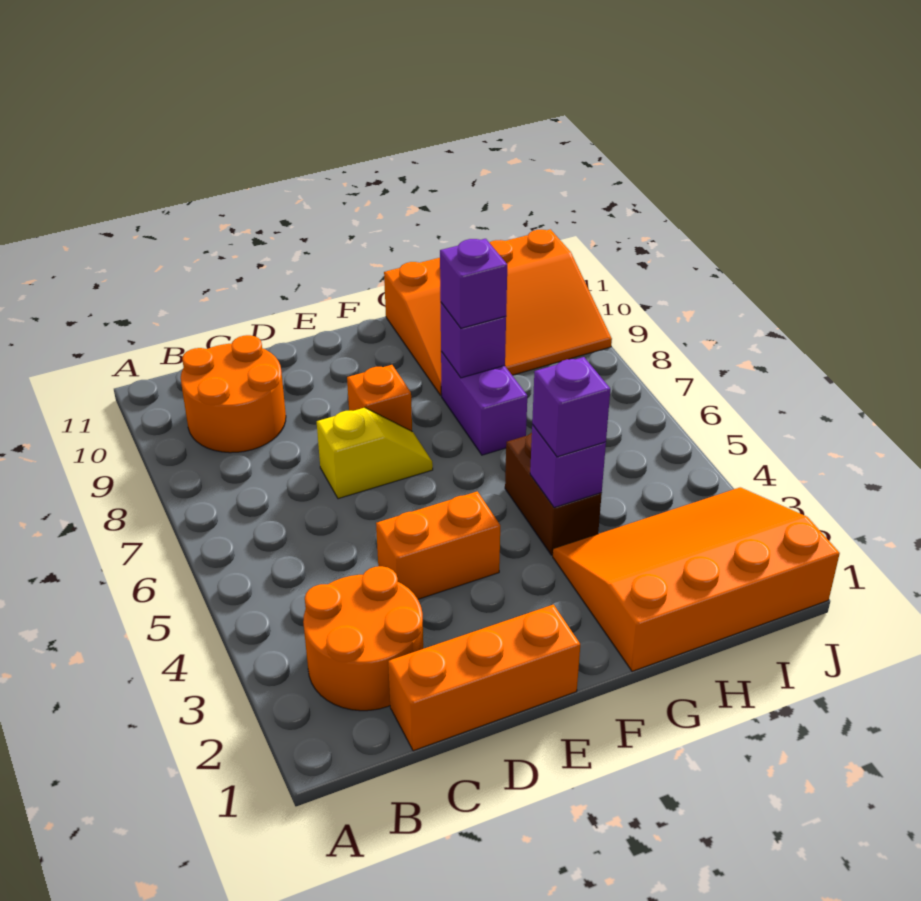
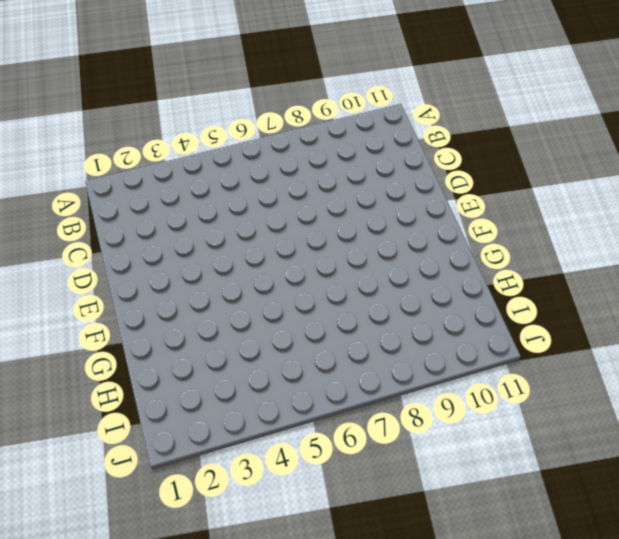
none -> orange 2x2 round brick [303,566,423,711]
none -> orange 2x2 round brick [181,335,286,453]
none -> orange 1x3 brick [388,605,580,751]

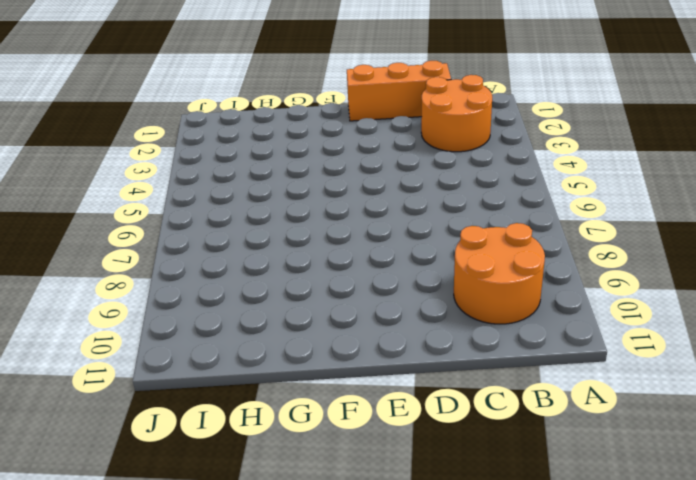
none -> orange 1x2 brick [376,491,500,599]
none -> yellow 1x2 slope [317,408,433,499]
none -> orange 1x1 brick [347,365,412,431]

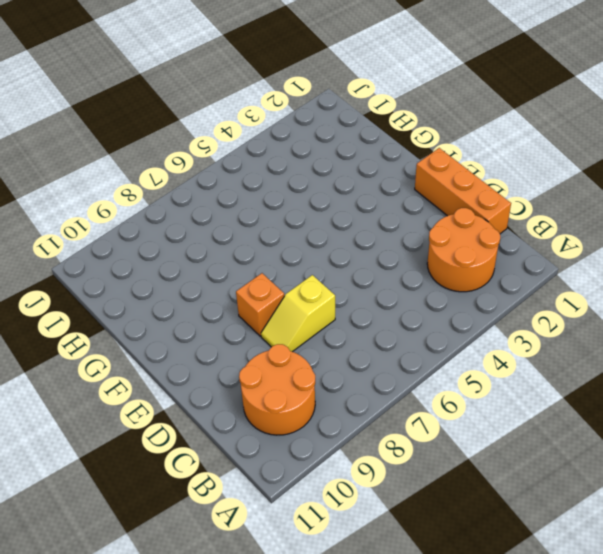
yellow 1x2 slope [261,275,335,352] -> yellow 1x2 slope turned to [317,408,433,499]
none -> orange 1x2 brick [376,491,500,599]
none -> orange 3x4 slope [553,487,840,671]
none -> brown 1x2 brick [505,433,602,555]

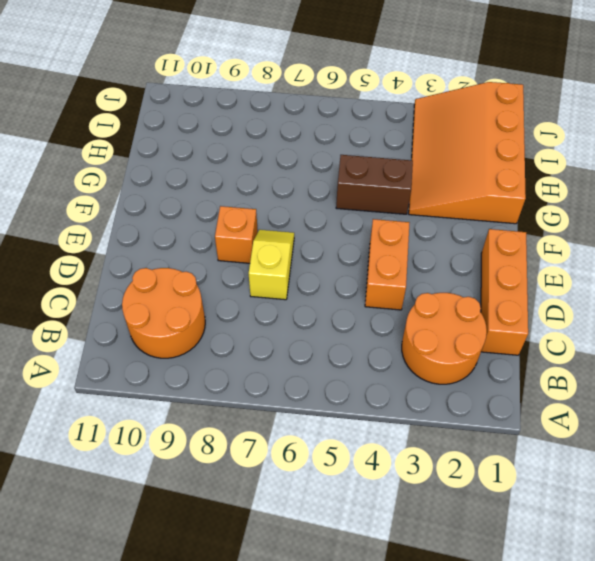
none -> purple 1x2 brick [441,351,527,455]
none -> orange 3x4 slope [384,229,612,396]
none -> purple 1x1 brick [530,424,606,508]

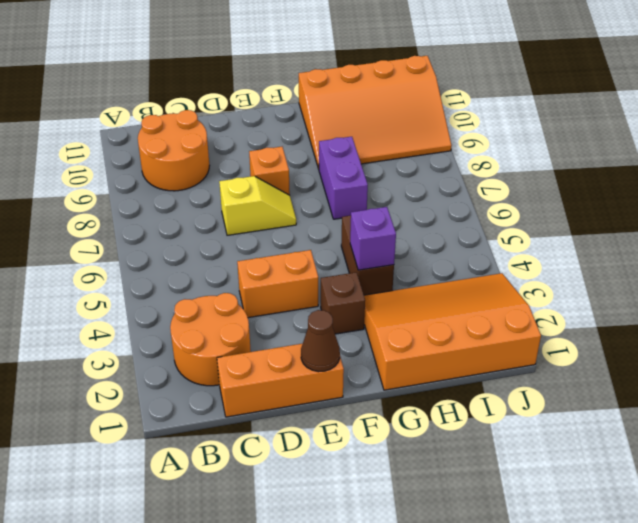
brown 1x1 cone [301,310,340,372] -> none
brown 1x1 brick [321,272,365,334] -> none
none -> purple 1x1 brick [441,303,506,378]
none -> purple 1x1 brick [532,357,610,457]
none -> purple 1x1 brick [440,239,507,328]

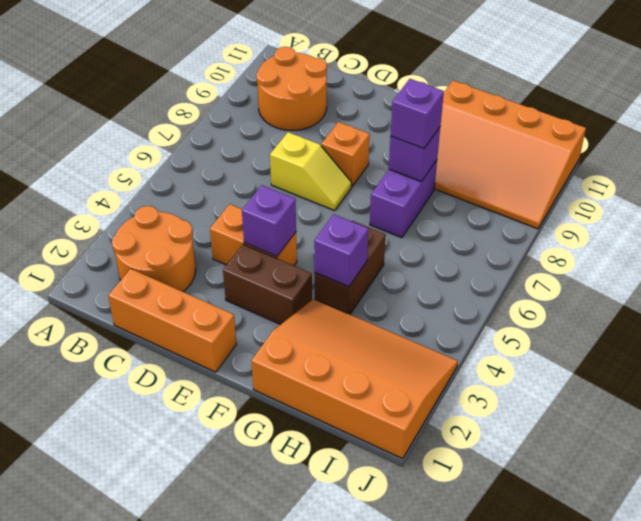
brown 1x2 brick [223,244,312,325] -> none
purple 1x1 brick [242,185,296,256] -> purple 1x1 brick moved to [532,357,610,457]

